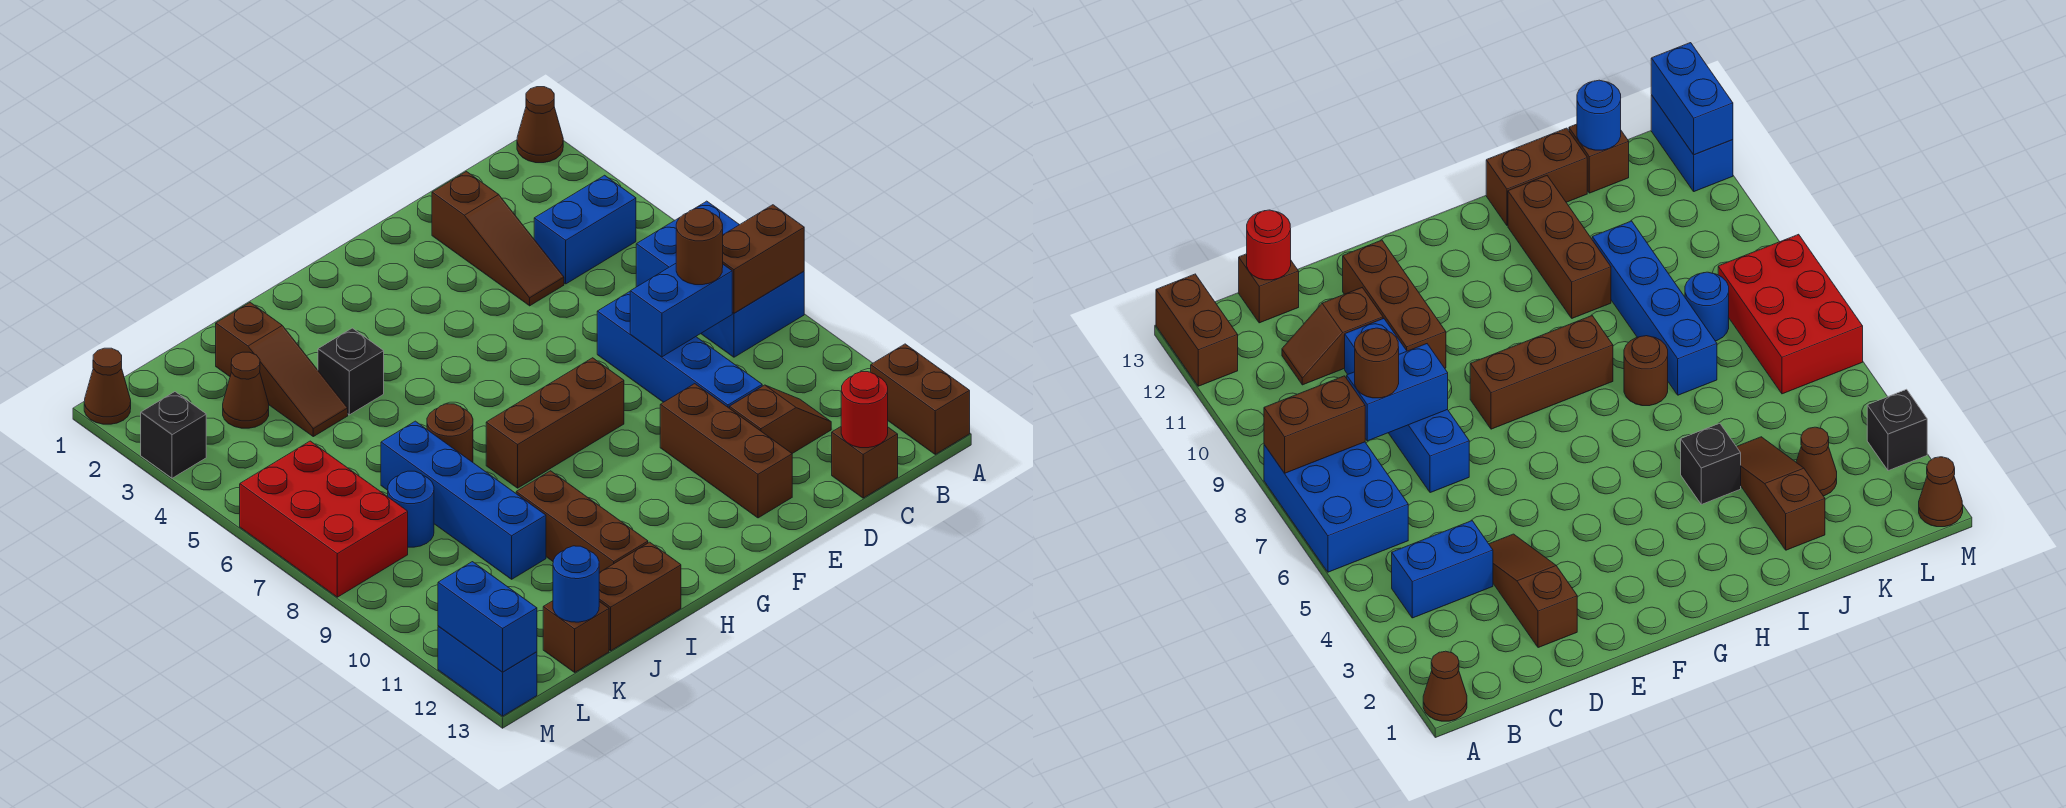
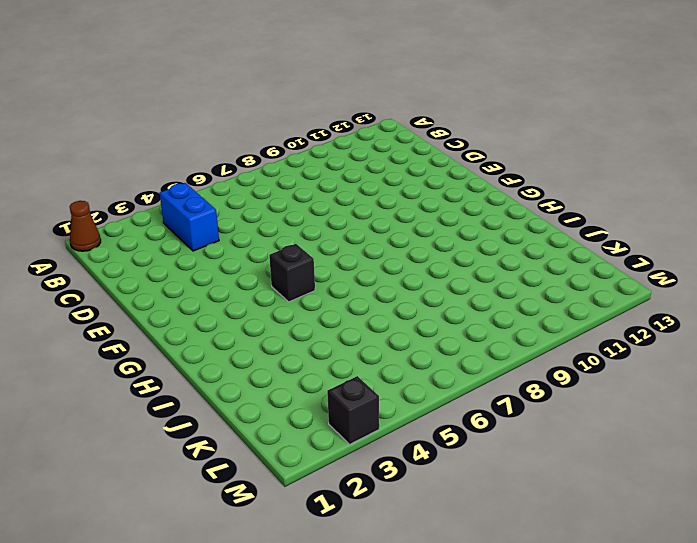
black 1x1 brick [269,244,315,302] -> black 1x1 brick moved to [318,328,384,415]
none -> blue 2x3 brick [636,201,804,357]
none -> brown 1x2 brick [871,344,970,454]
none -> brown 1x2 slope [730,385,831,454]

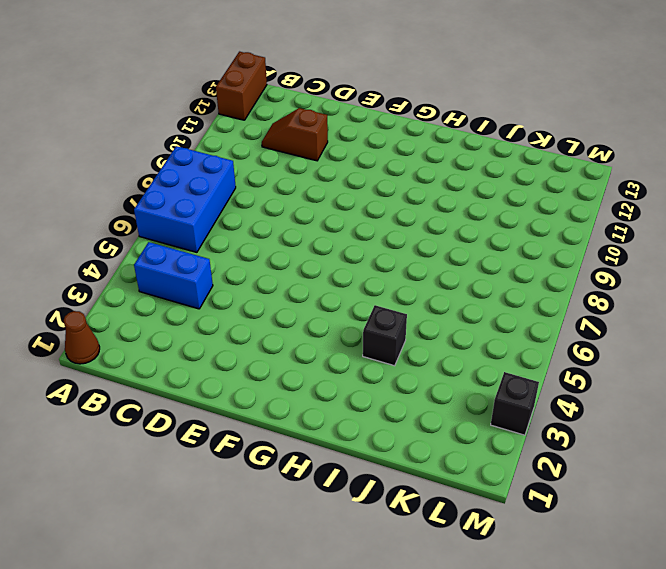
none -> brown 1x1 brick [832,427,898,498]
none -> brown 1x3 slope [432,172,564,306]
none -> blue 1x4 brick [597,292,762,408]

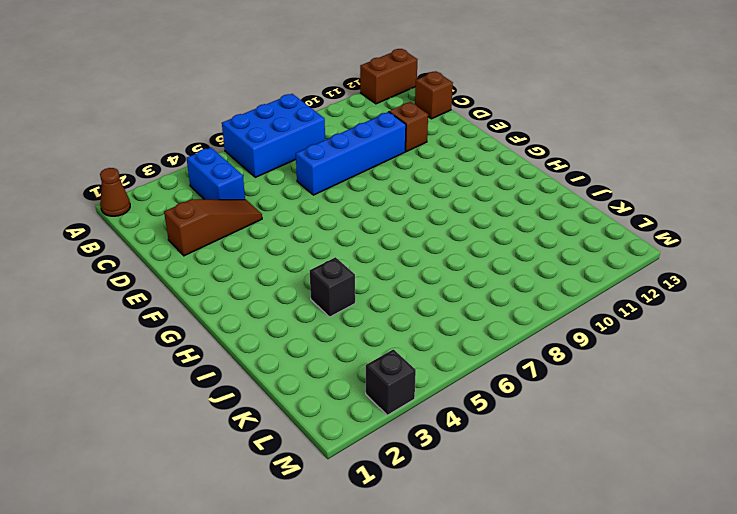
none -> brown 1x3 brick [660,384,792,518]
none -> brown 1x3 brick [486,358,624,488]
none -> brown 1x1 round brick [427,404,473,462]

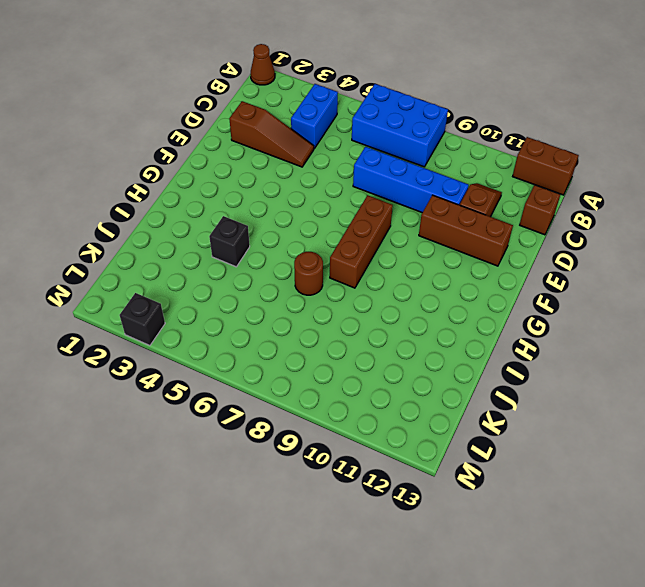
none -> brown 1x3 brick [516,471,648,572]
none -> brown 1x2 brick [599,542,681,651]
none -> brown 1x3 slope [216,302,348,437]

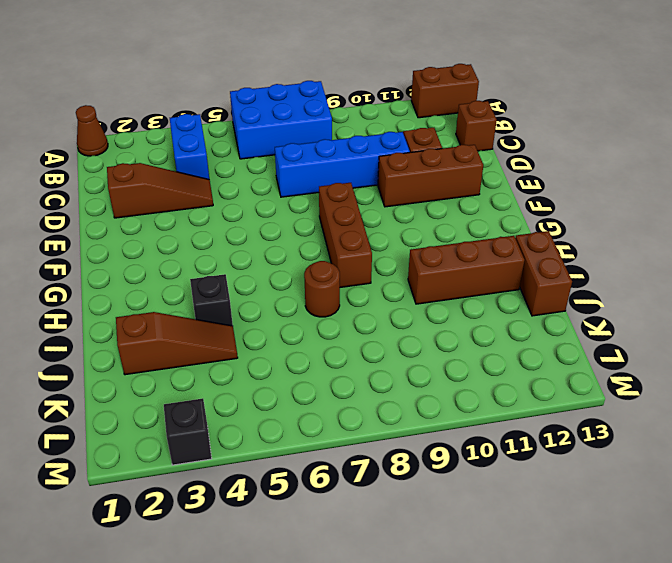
none -> blue 1x4 brick [381,421,546,579]
none -> brown 1x1 cone [223,352,269,428]
none -> blue 1x1 round brick [388,471,434,547]

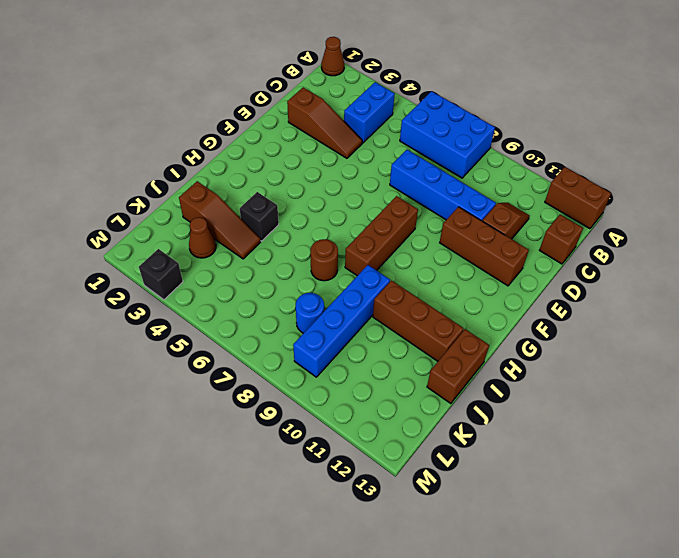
blue 1x4 brick [293,265,390,377] -> blue 1x4 brick turned to [381,421,546,579]
none -> brown 1x1 brick [543,601,609,672]
none -> red 2x3 brick [240,441,408,597]
none -> brown 1x1 cone [84,348,131,424]

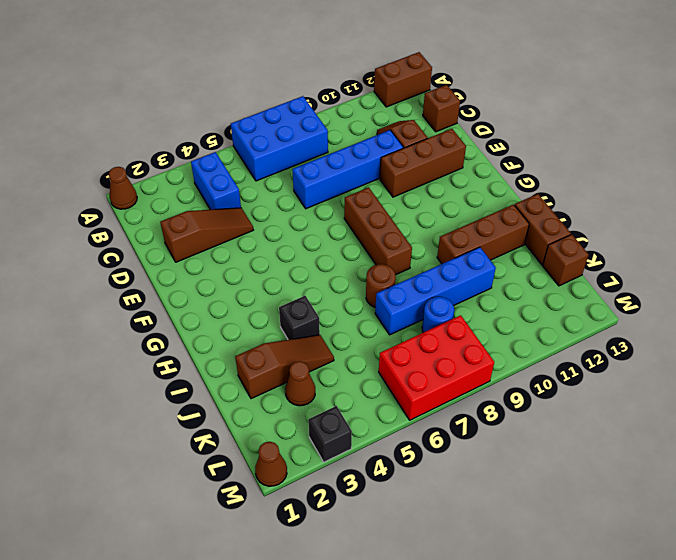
none -> blue 1x2 brick [438,626,537,716]
none -> brown 1x2 brick [723,205,804,313]
none -> blue 1x2 brick [630,264,732,357]

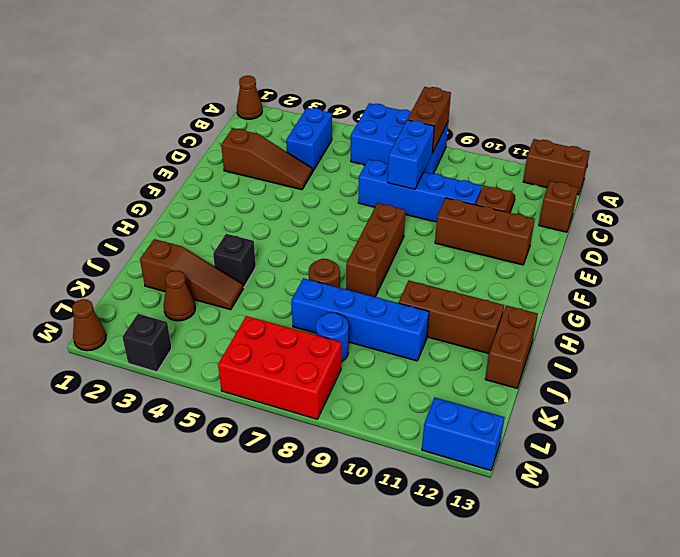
none -> brown 1x1 brick [543,601,609,672]
none -> red 1x1 round brick [841,372,888,448]
none -> blue 1x1 round brick [553,546,599,622]

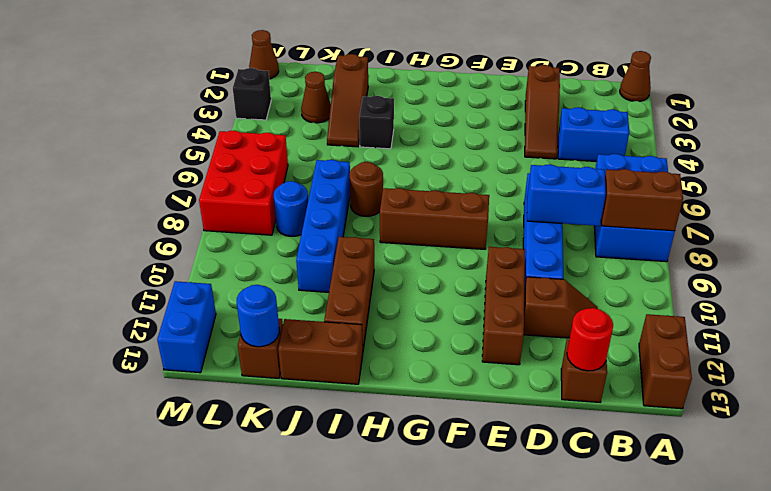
none -> blue 1x2 brick [438,562,537,672]
none -> brown 1x1 round brick [676,209,723,285]

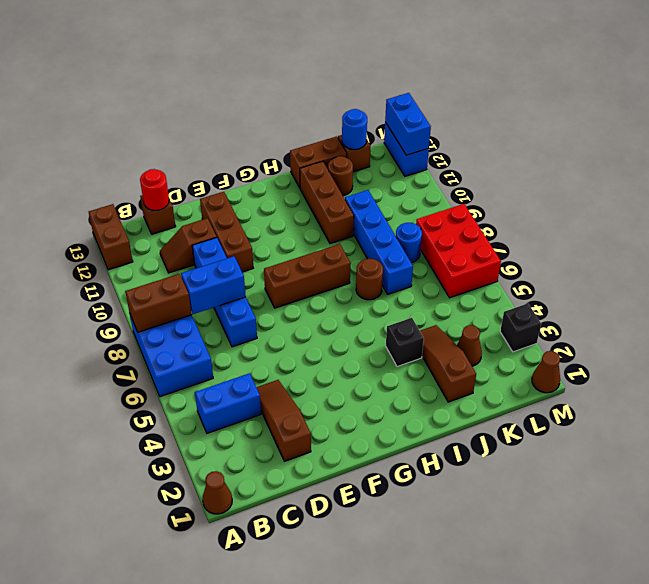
brown 1x1 round brick [328,156,353,196] -> brown 1x1 round brick moved to [676,209,723,285]

